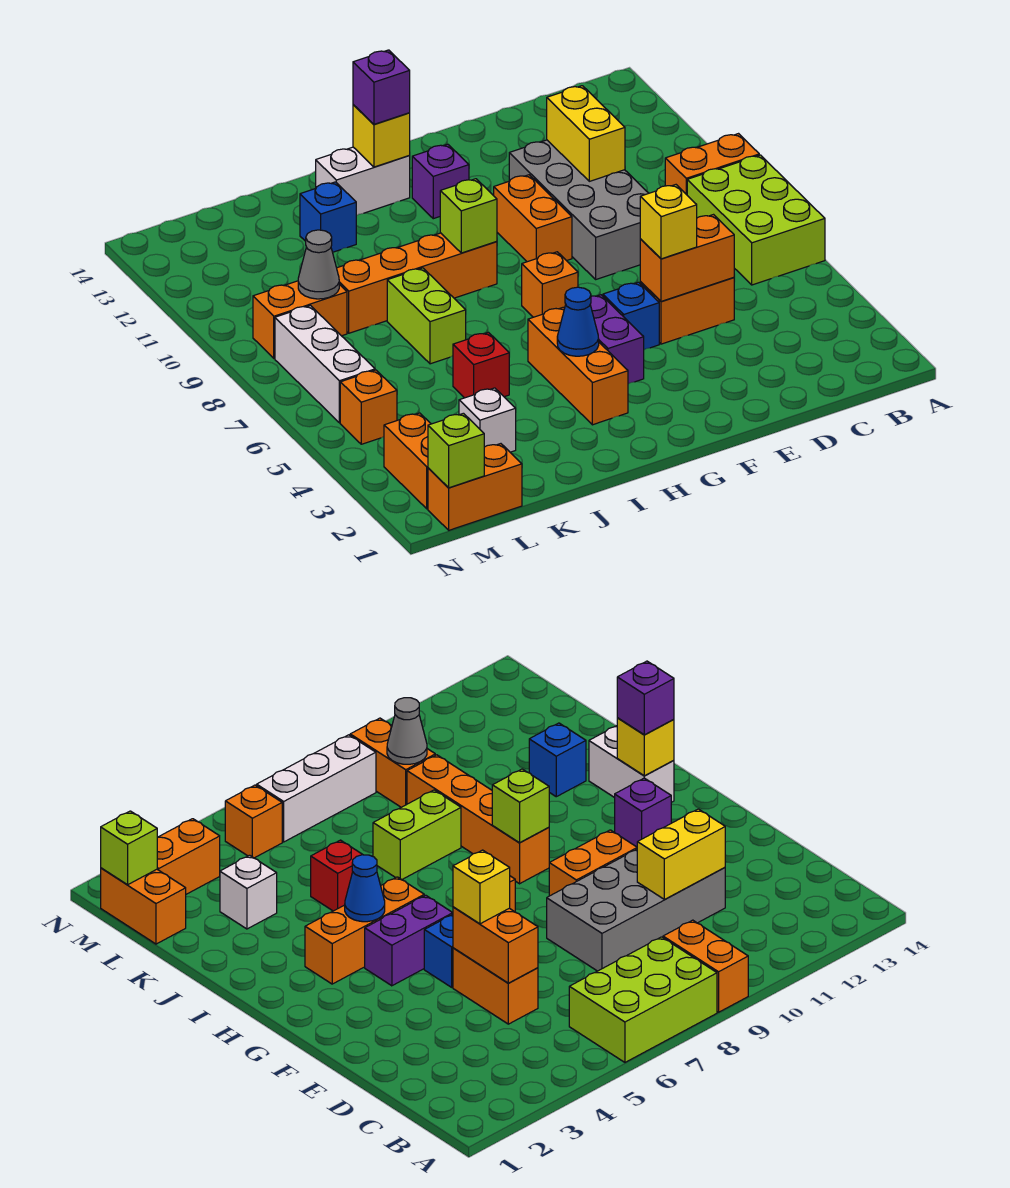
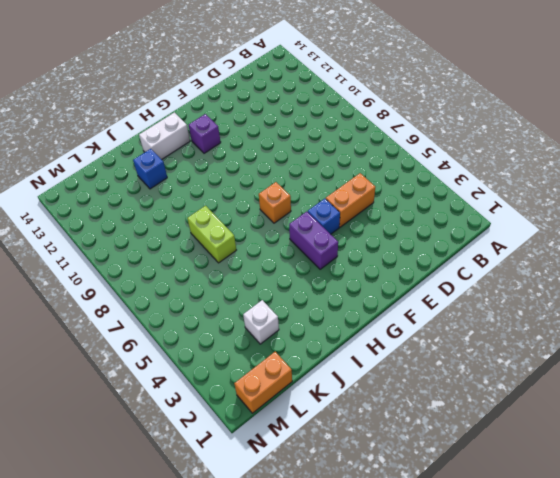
none -> lime 2x3 brick [687,155,825,285]
none -> orange 1x2 brick [665,134,759,195]
none -> grey 2x4 brick [509,140,649,279]
none -> orange 1x2 brick [494,175,572,262]

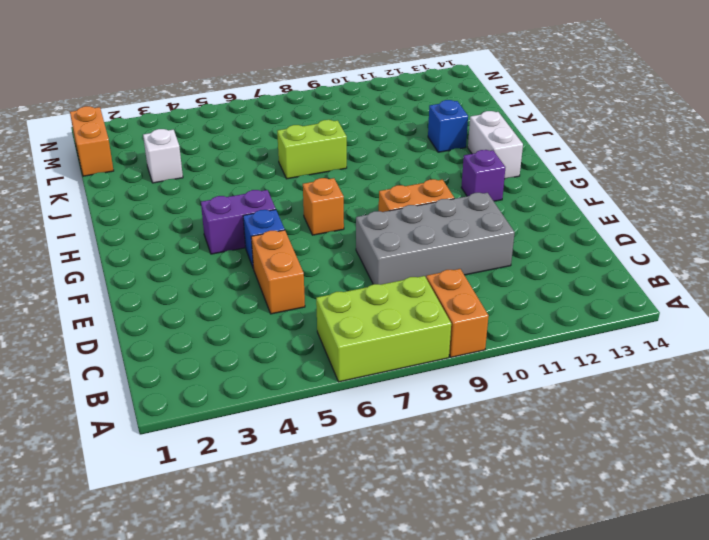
none -> orange 1x3 brick [528,307,628,425]
none -> orange 1x4 brick [337,233,497,333]
none -> red 1x1 brick [453,332,509,398]
none -> orange 1x2 brick [253,281,347,358]

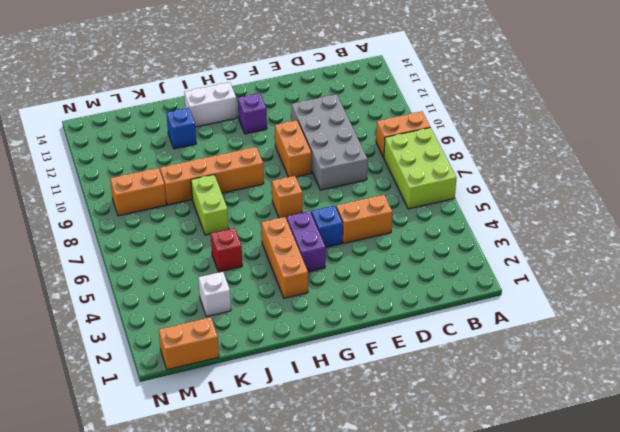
none -> orange 1x2 brick [384,413,431,509]
none -> orange 1x1 brick [340,370,397,444]
none -> white 1x3 brick [275,306,375,423]
none -> orange 1x2 brick [640,215,734,301]

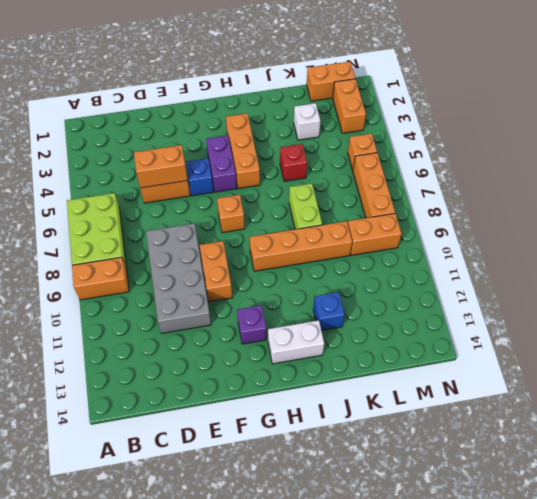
orange 1x3 brick [353,153,395,218] -> white 1x3 brick [275,306,375,423]
none -> yellow 1x2 brick [547,86,625,181]
none -> blue 1x1 cone [557,287,599,356]
none -> lime 1x1 brick [440,179,497,253]
none -> yellow 1x1 brick [353,105,410,167]

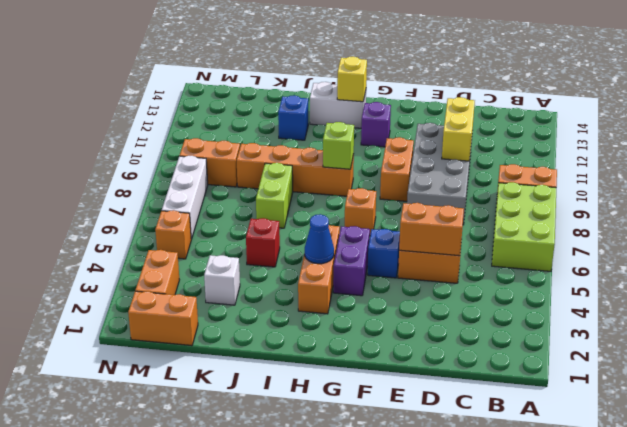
none -> grey 1x1 cone [298,230,339,299]
none -> lime 1x1 brick [428,413,484,488]
none -> yellow 1x1 brick [640,185,697,259]
none -> purple 1x1 brick [353,50,410,124]

